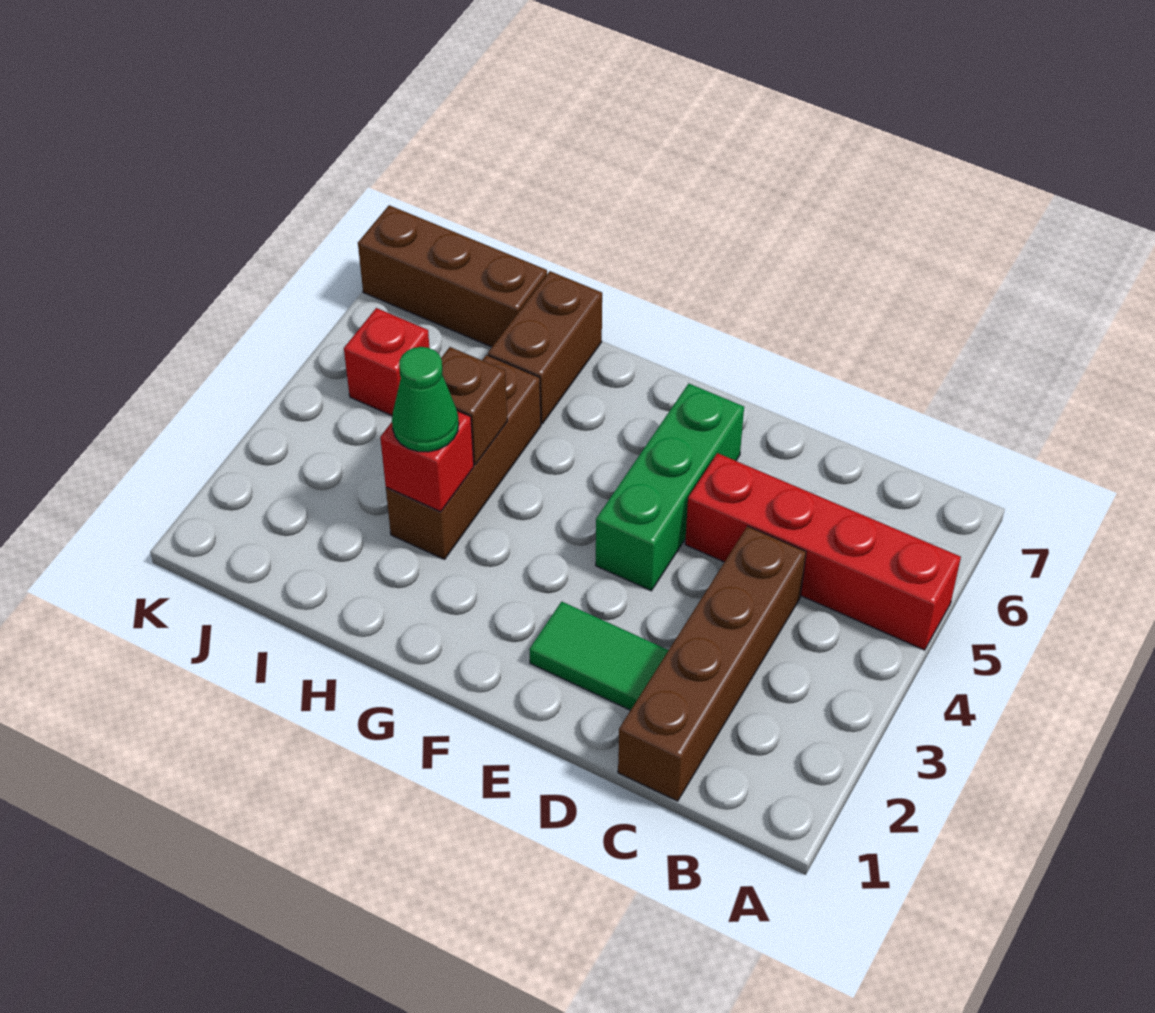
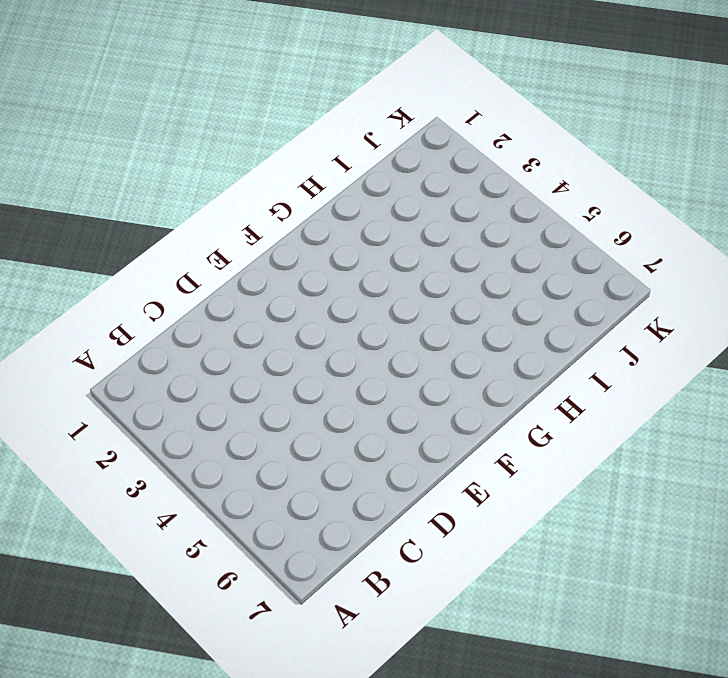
none -> red 1x4 brick [685,453,961,650]
none -> brown 1x4 brick [618,526,806,801]

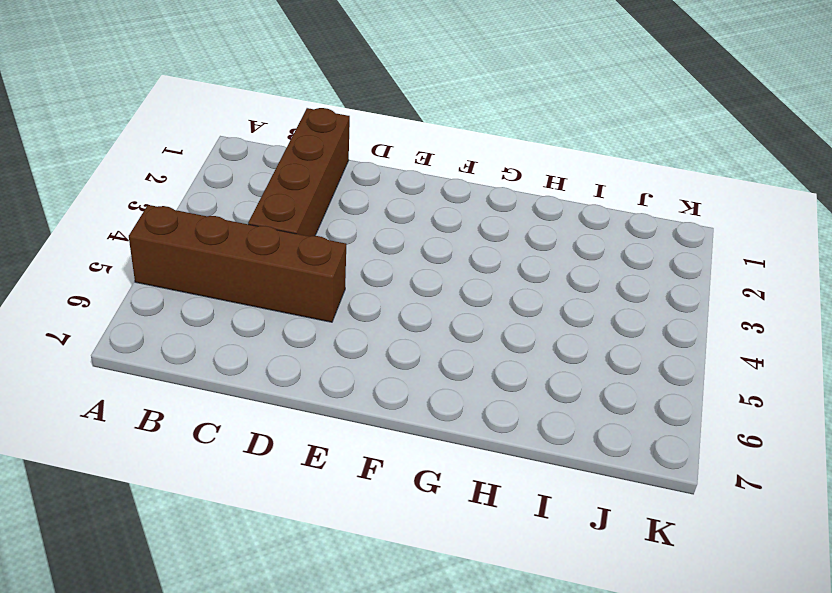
brown 1x4 brick [129,205,346,322] -> red 1x4 brick [685,453,961,650]
none -> green 1x2 tile [529,602,669,710]
none -> green 1x3 brick [596,384,744,591]

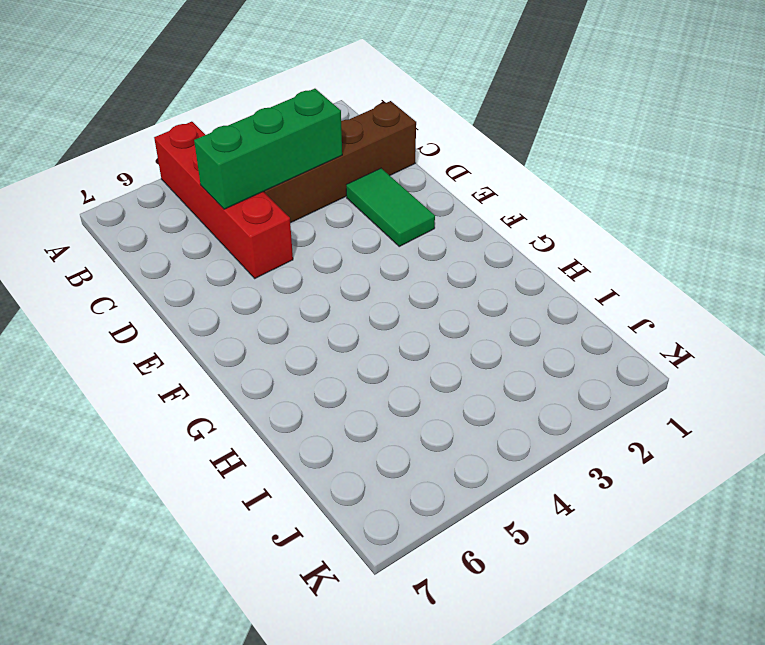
green 1x3 brick [194,89,342,209] -> green 1x3 brick moved to [596,384,744,591]
none -> brown 1x3 brick [386,355,541,559]
none -> brown 1x2 brick [488,271,602,424]

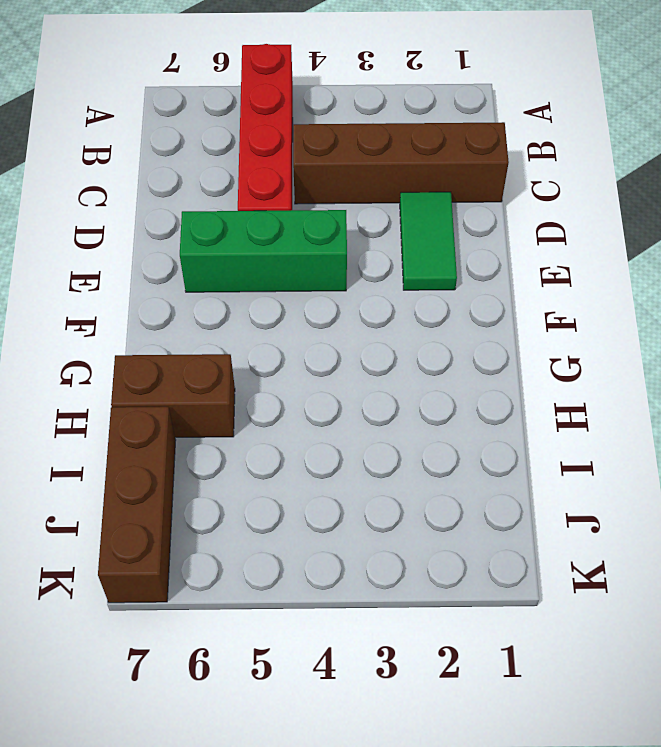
none -> brown 1x3 brick [386,355,541,559]
none -> red 1x1 brick [344,308,430,416]

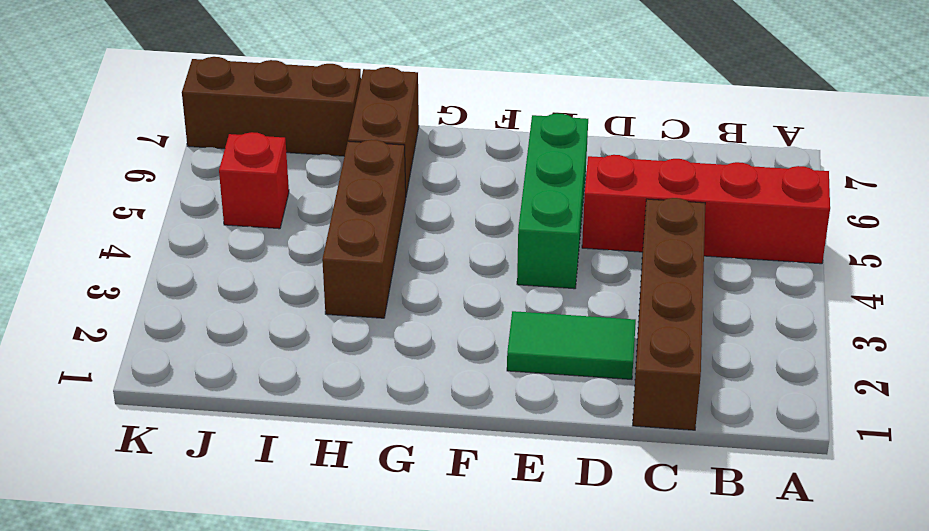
none -> red 1x1 brick [380,411,474,512]
none -> brown 1x1 brick [441,347,507,464]

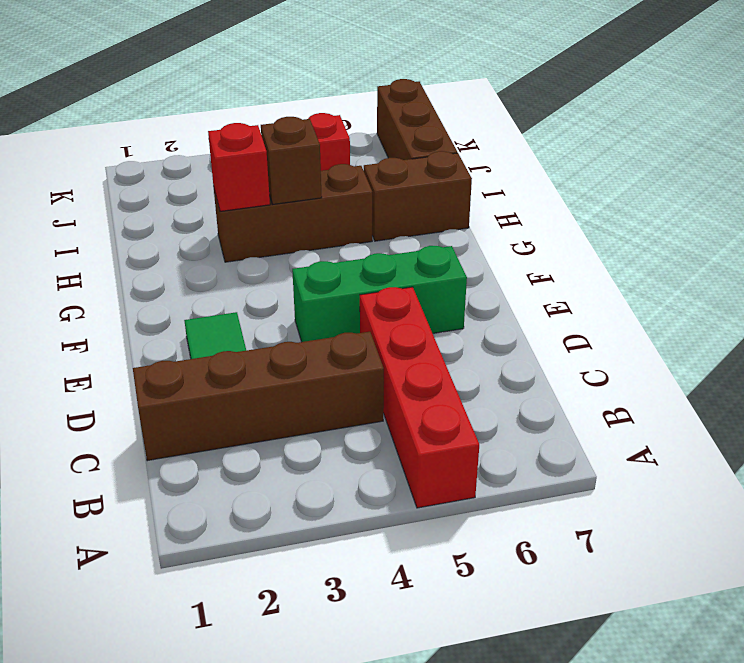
none -> green 1x1 cone [392,347,459,452]

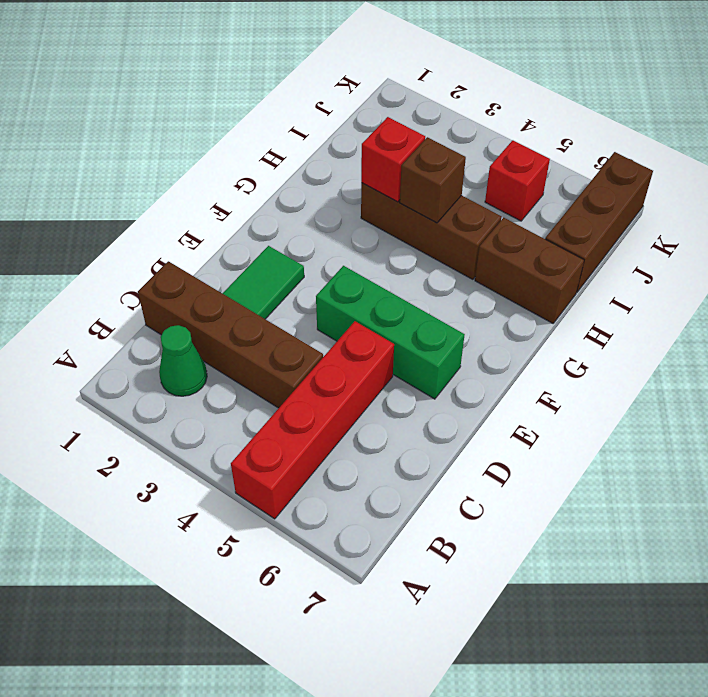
green 1x1 cone [159,325,207,396] -> green 1x1 cone moved to [392,347,459,452]

